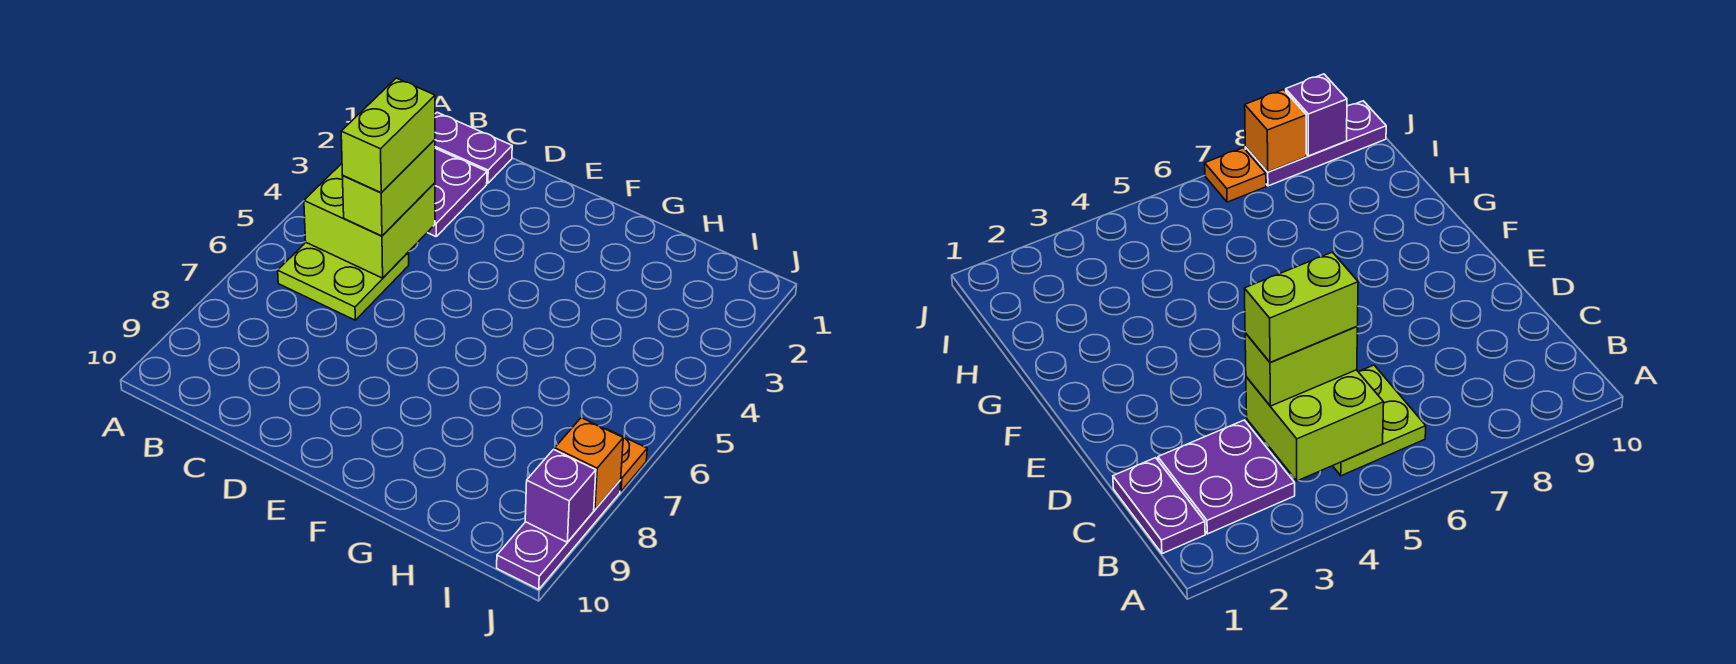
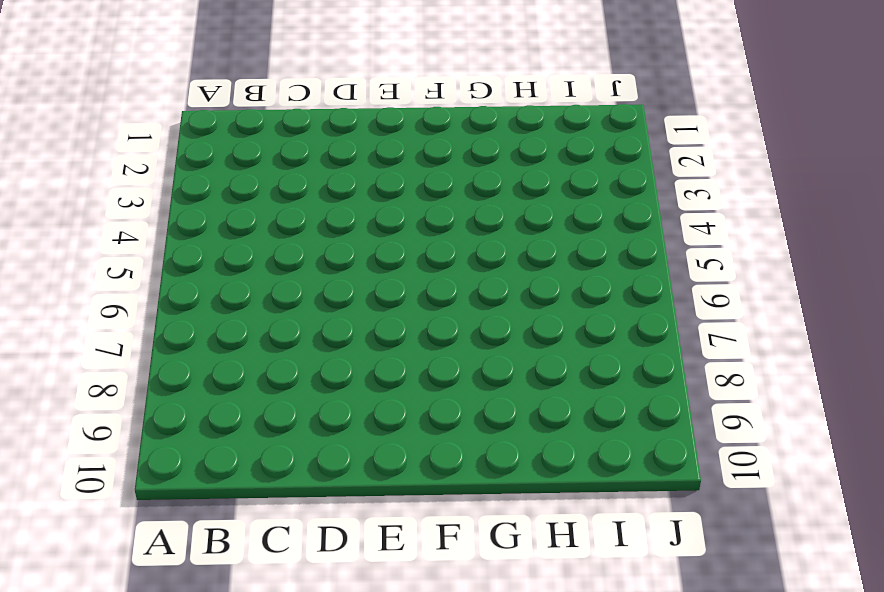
none -> purple 1x2 plate [435,112,512,183]
none -> purple 2x2 plate [427,148,487,237]

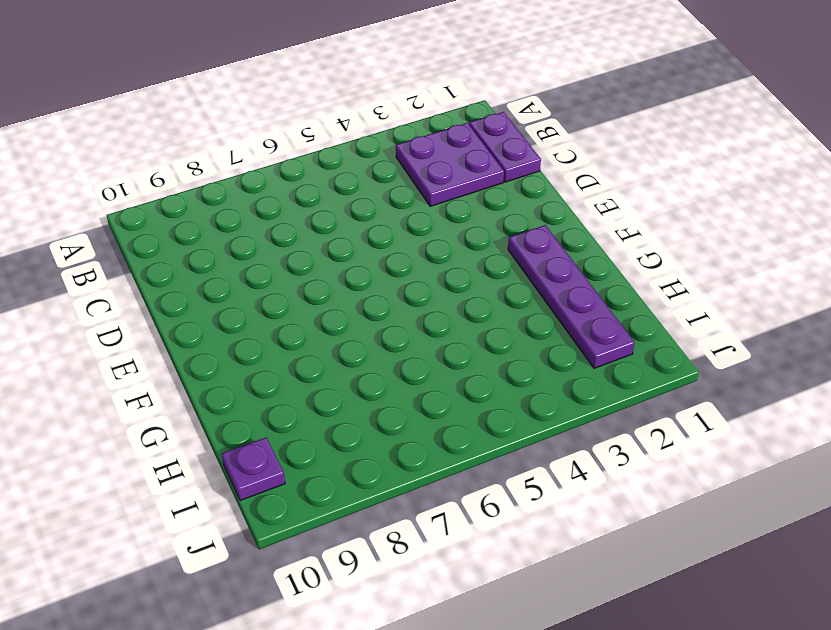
purple 1x4 plate [508,225,635,368] -> none
purple 1x1 plate [222,438,285,501] -> none
none -> lime 2x2 plate [278,243,409,320]
none -> orange 1x1 plate [606,429,647,491]

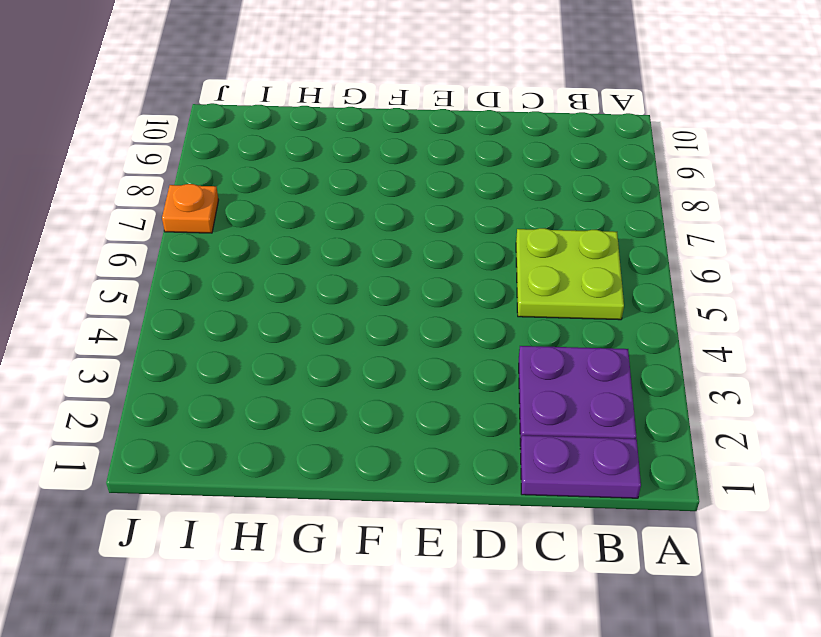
none -> purple 1x3 plate [497,480,621,589]
none -> lime 2x2 brick [304,164,435,278]

